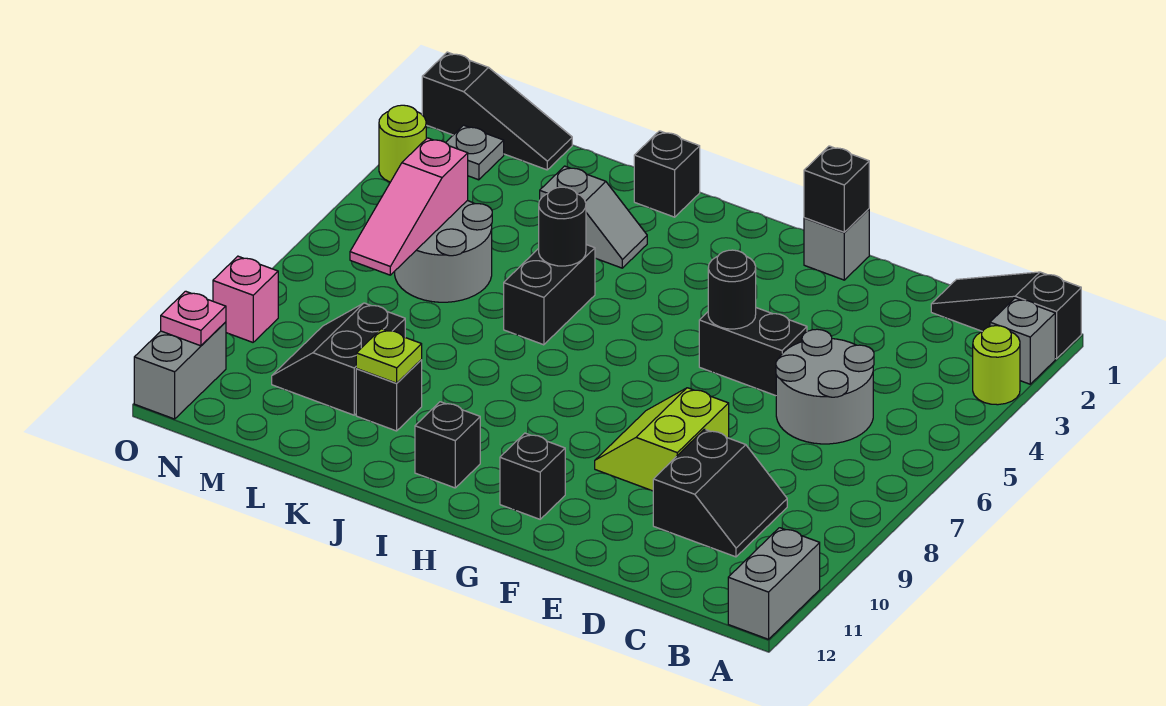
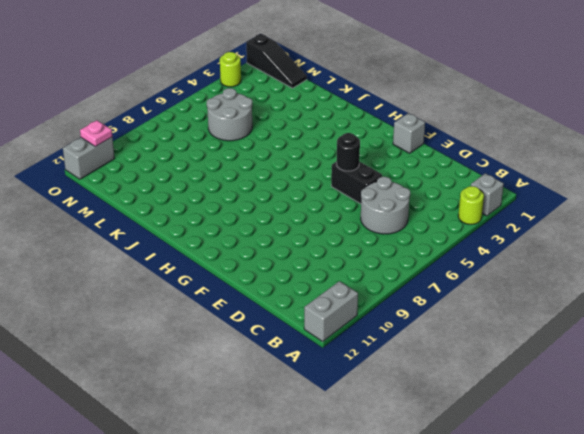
none -> black 1x3 slope [931,272,1081,359]
none -> black 2x2 slope [653,429,787,557]
none -> lime 2x2 slope [595,388,729,491]

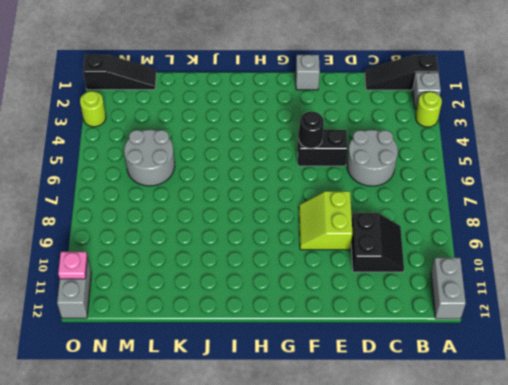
none -> black 1x1 brick [500,433,565,519]
none -> black 1x1 brick [415,402,480,488]
none -> black 1x1 brick [634,131,700,217]

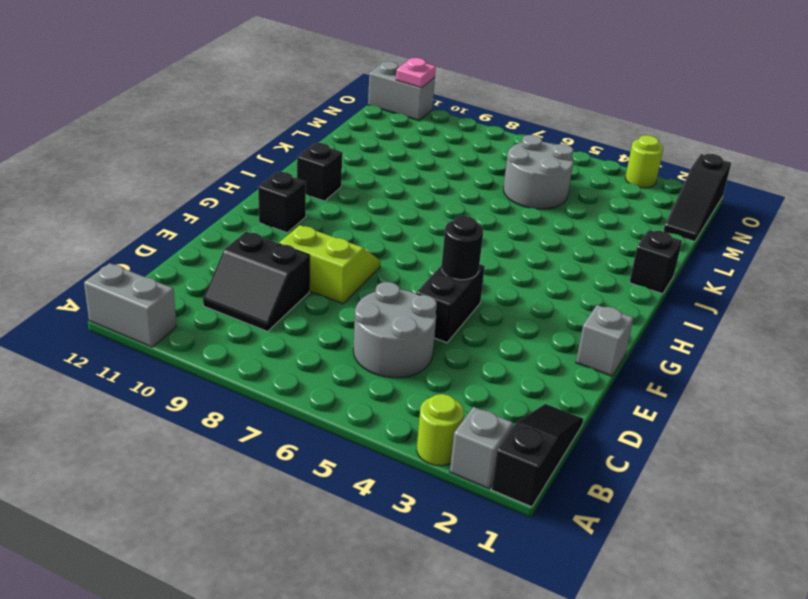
none -> grey 1x2 slope [540,166,647,268]
none -> black 1x2 brick [504,245,595,345]
none -> black 1x1 brick [356,360,422,431]

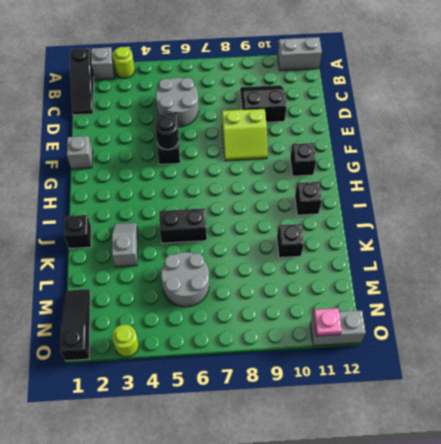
none -> black 2x2 slope [272,303,405,415]
none -> grey 1x1 plate [446,125,504,180]
none -> pink 1x1 brick [213,256,278,342]

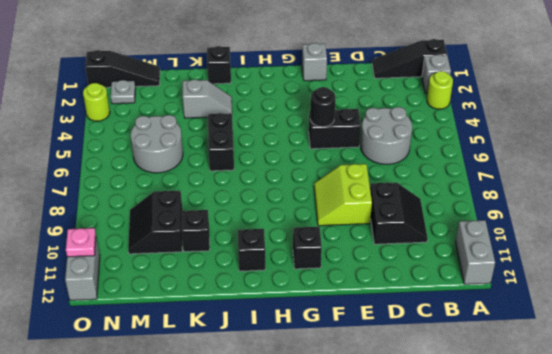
none -> pink 1x1 brick [213,256,278,342]
none -> black 1x1 brick [804,146,869,232]
none -> black 1x1 round brick [539,187,586,266]

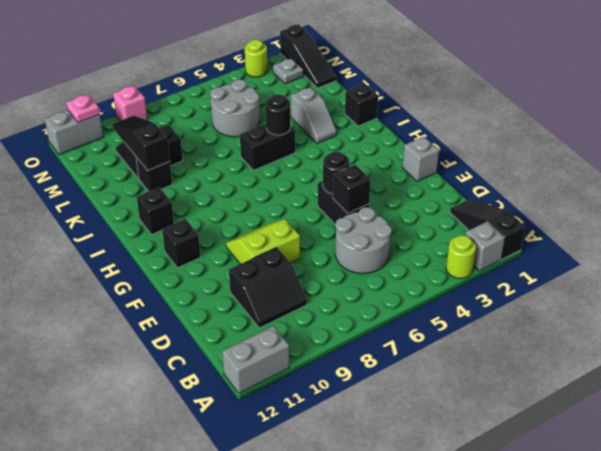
black 1x1 brick [333,165,371,213] -> black 1x1 brick moved to [804,146,869,232]
black 1x3 slope [112,116,170,170] -> lime 1x1 plate [356,329,422,383]
none -> pink 1x3 slope [350,138,468,275]

